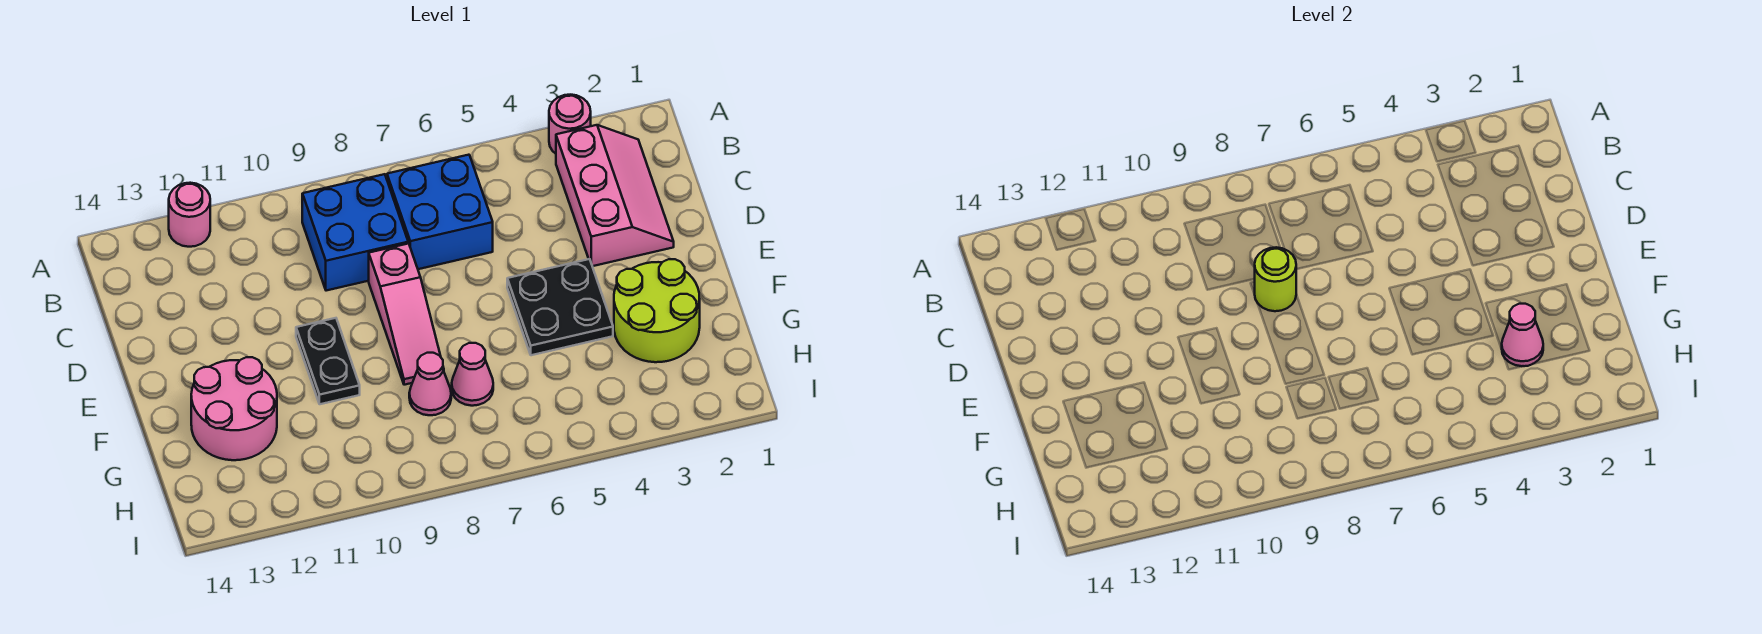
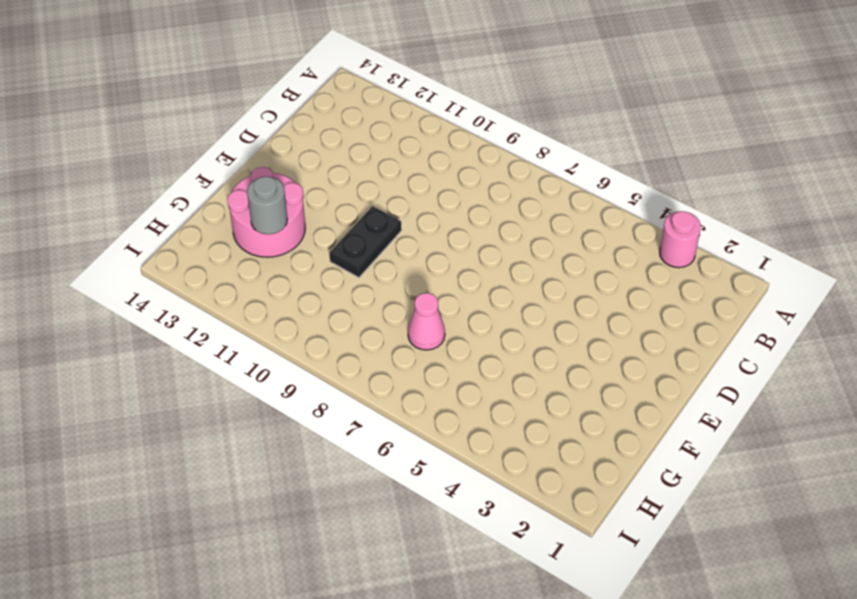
grey 1x1 round brick [247,177,287,234] -> none
none -> pink 1x1 round brick [169,183,210,247]
none -> pink 2x3 slope [556,125,674,266]
none -> blue 2x2 brick [387,155,493,269]

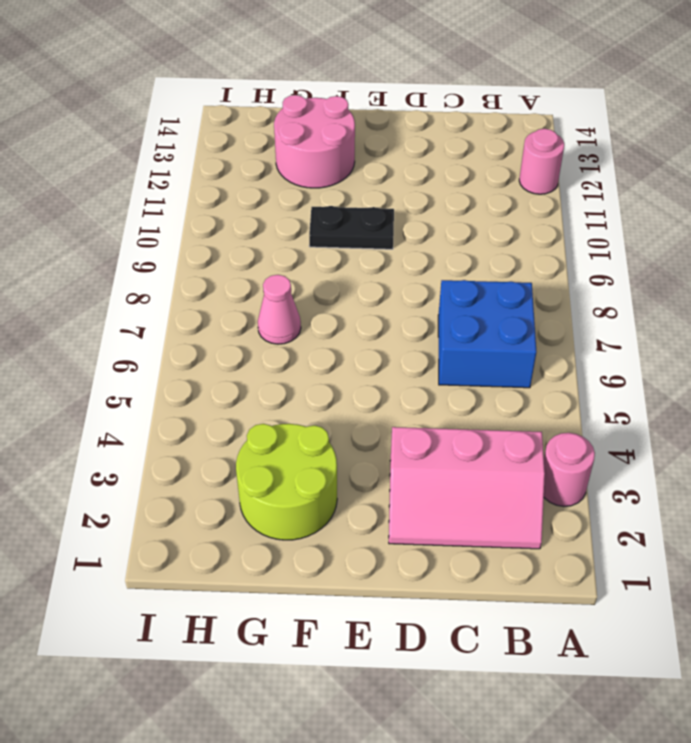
none -> blue 2x2 brick [302,174,408,291]
none -> pink 1x3 slope [369,243,444,385]
none -> black 2x2 plate [507,259,613,355]

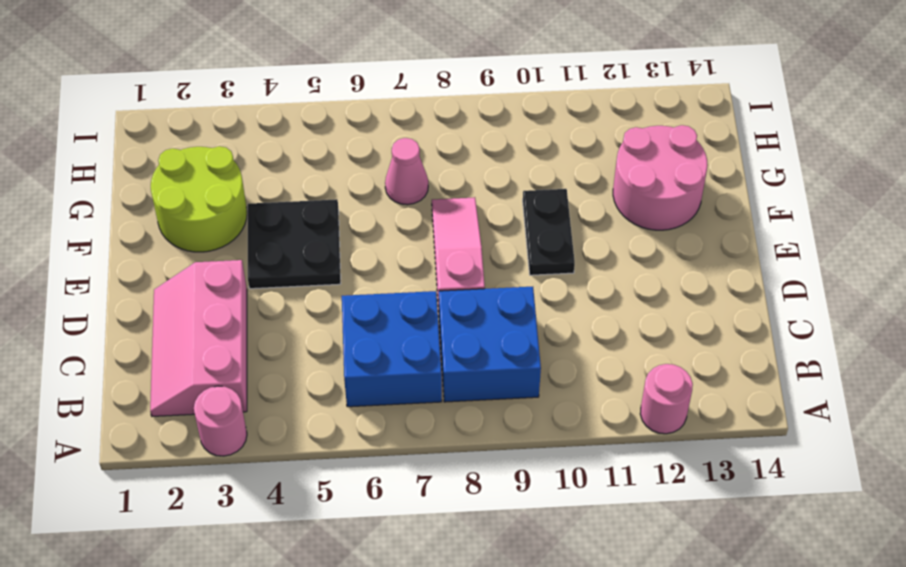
none -> pink 1x1 cone [409,353,451,415]
none -> lime 1x1 round brick [1255,247,1296,311]
none -> pink 1x1 cone [1502,304,1543,366]

